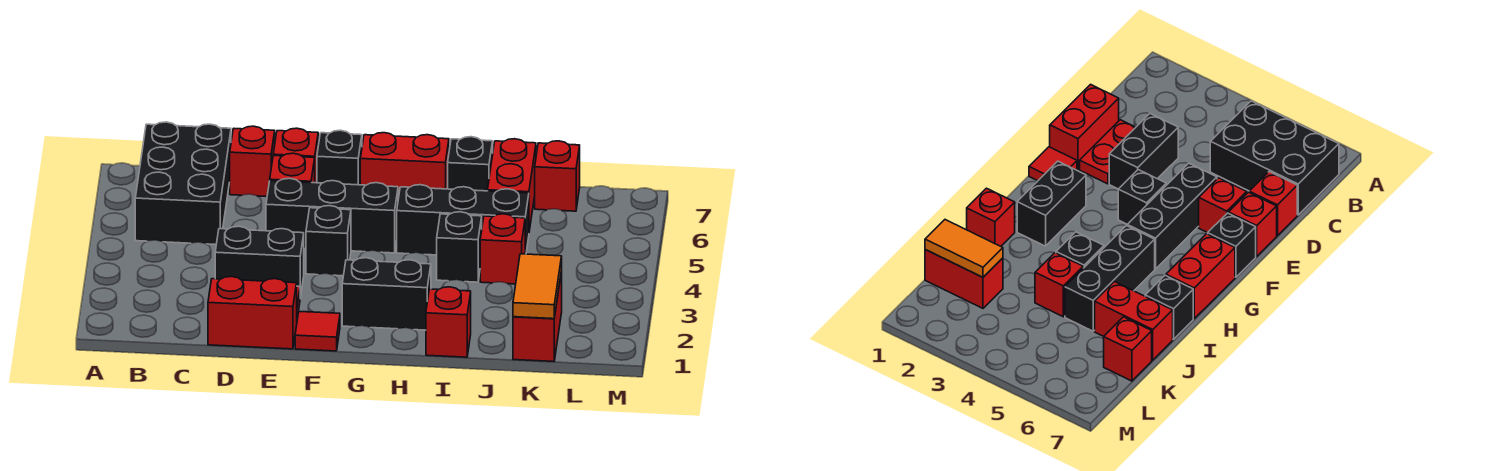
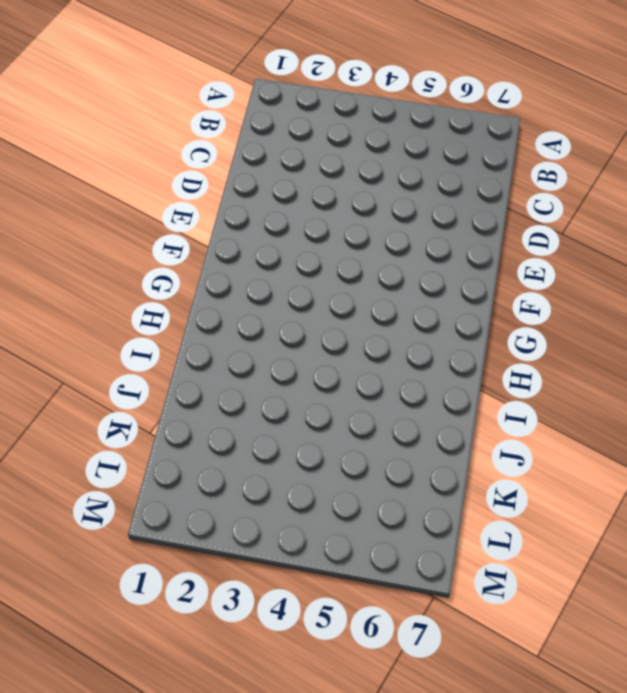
none -> black 2x3 brick [135,122,231,245]
none -> red 1x2 brick [208,277,297,349]
none -> red 1x2 plate [1080,120,1136,184]

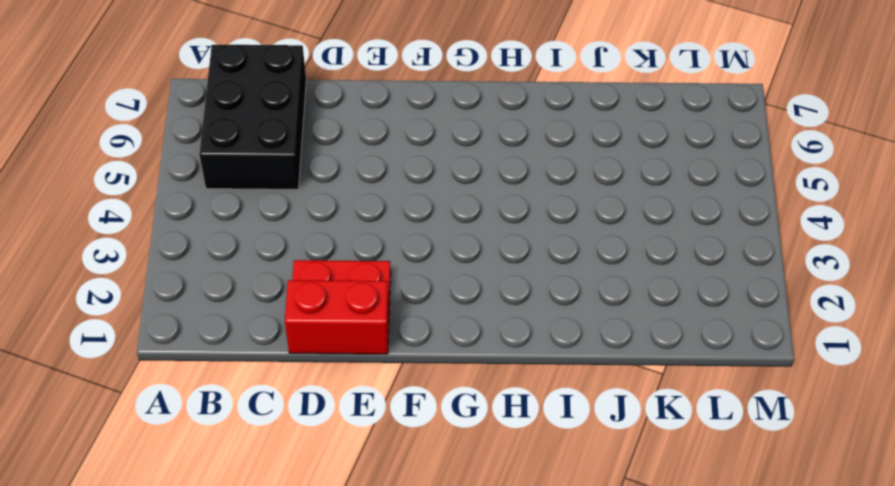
none -> black 1x2 brick [215,226,304,297]
none -> red 1x1 brick [230,126,275,197]
none -> black 1x3 brick [266,178,398,253]

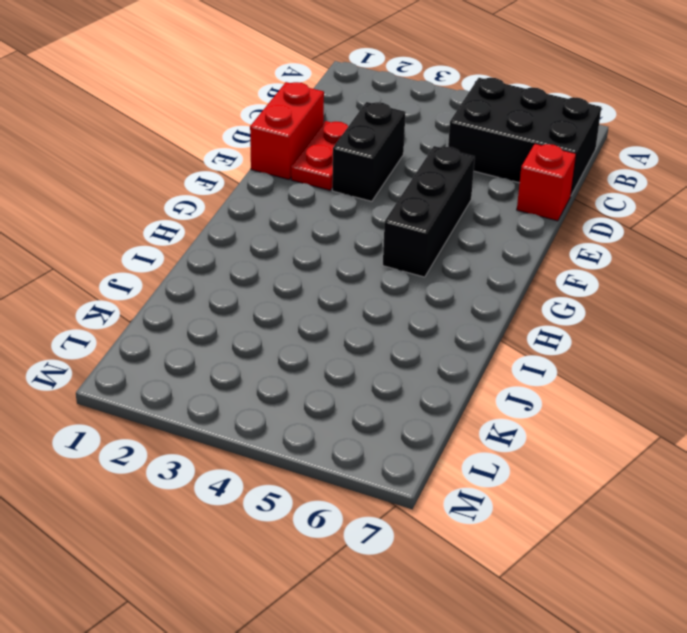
none -> red 1x1 brick [270,153,315,183]
none -> red 1x1 brick [273,128,318,183]
none -> red 1x1 tile [295,311,340,351]

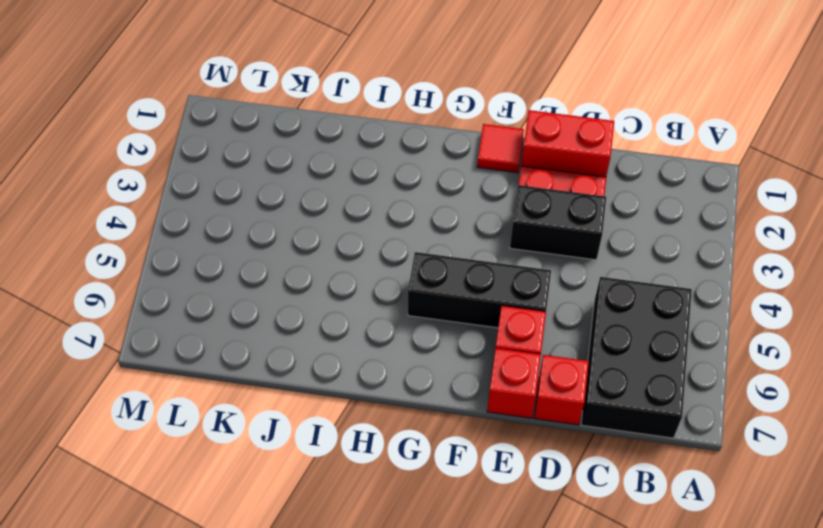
none -> black 1x1 brick [306,206,351,276]
none -> black 1x1 brick [317,130,362,185]
none -> black 1x2 brick [342,258,431,330]

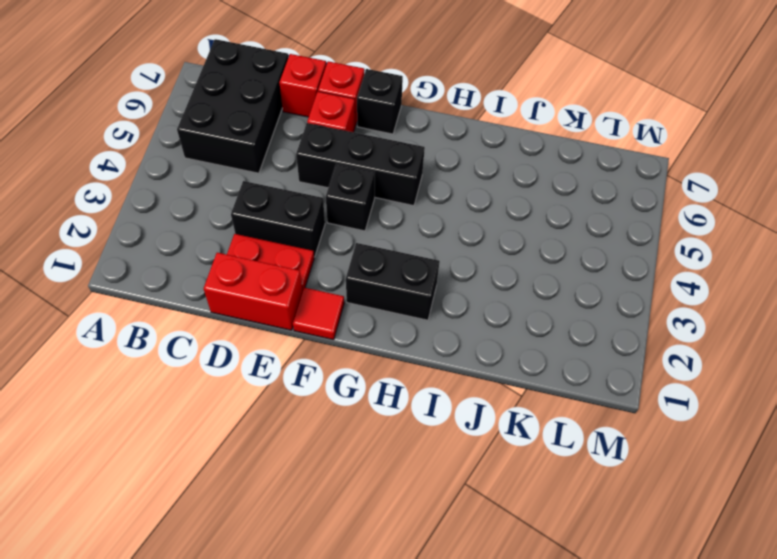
none -> red 1x2 brick [360,133,449,199]
none -> black 1x3 brick [397,185,529,255]
none -> red 1x1 brick [426,287,471,357]

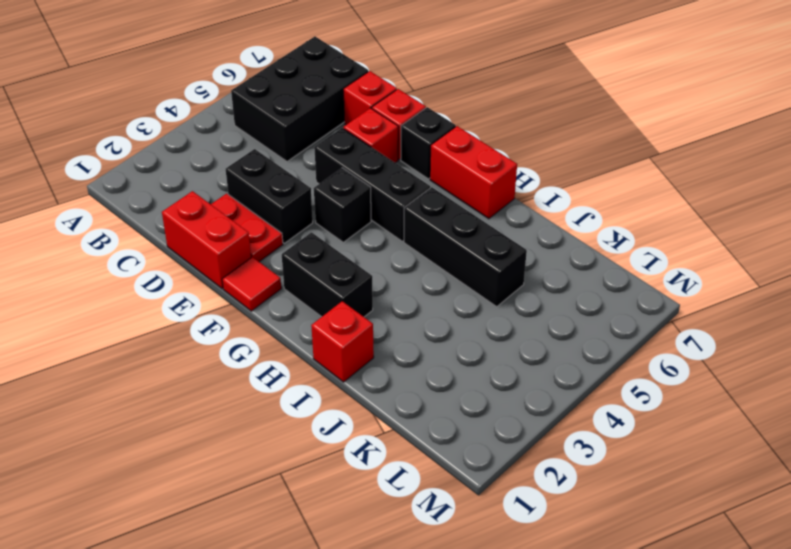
none -> black 1x1 brick [437,212,482,282]
none -> black 1x1 brick [448,137,493,191]
none -> red 1x1 brick [480,214,525,284]

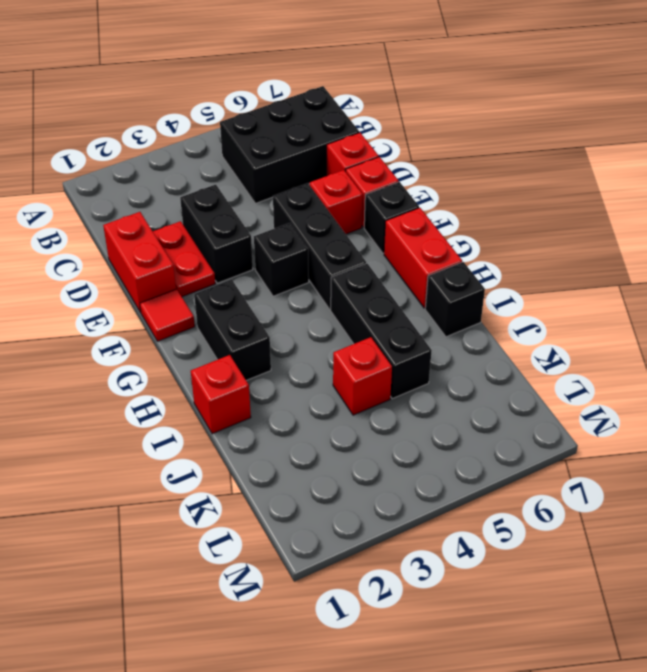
none -> black 1x1 brick [437,212,482,282]
none -> red 1x2 brick [488,139,536,231]
none -> red 1x2 brick [513,271,562,362]

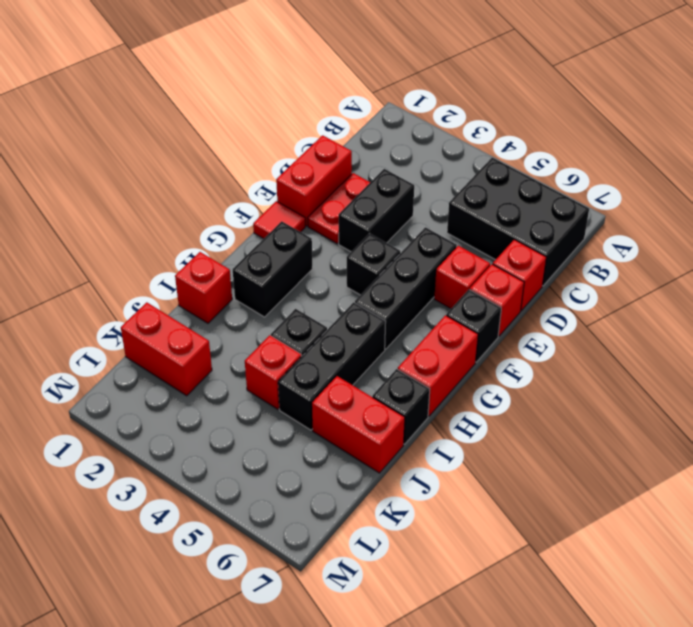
none -> red 1x1 brick [535,141,580,211]
none -> orange 1x2 tile [513,254,562,319]

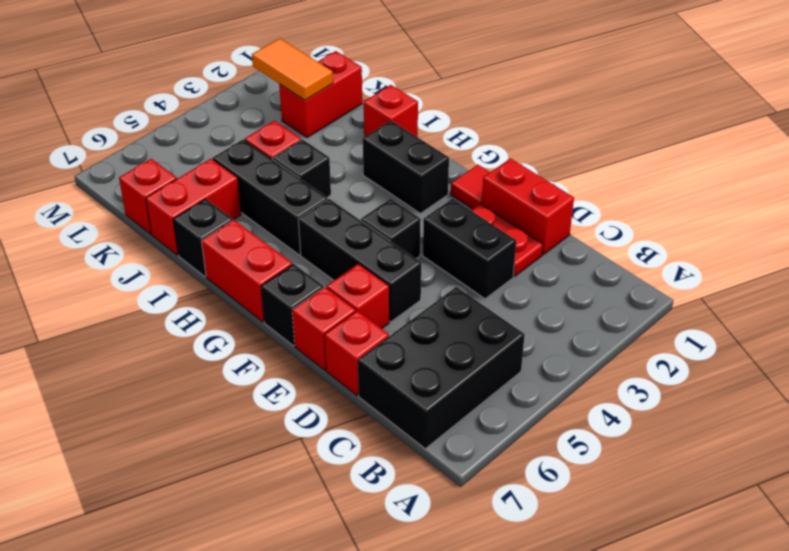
orange 1x2 tile [252,38,333,100] -> orange 1x2 tile turned to [513,254,562,319]

